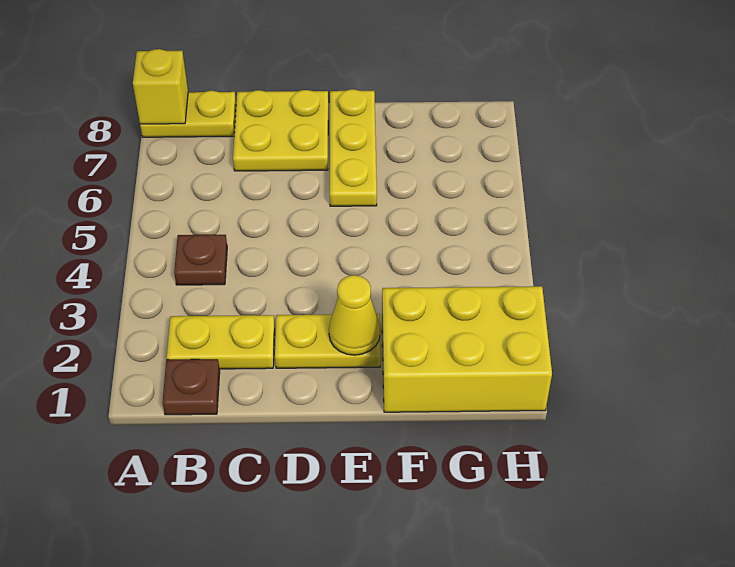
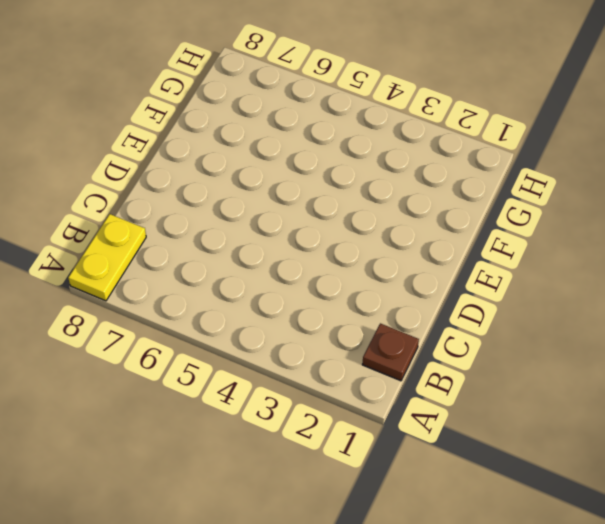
none -> yellow 1x2 plate [167,315,275,369]
none -> brown 1x1 plate [174,235,227,285]

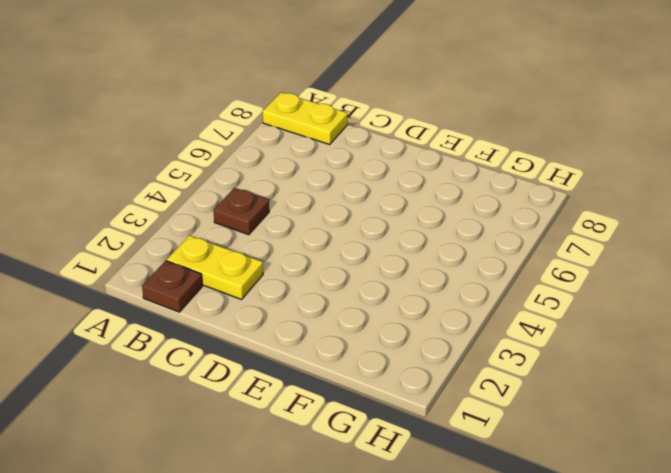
none -> yellow 2x2 plate [233,90,328,171]
none -> yellow 1x2 plate [275,314,381,368]

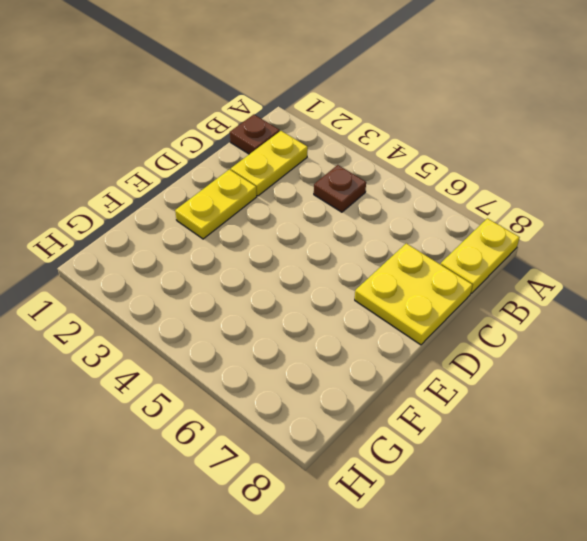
none -> yellow 1x3 plate [330,89,377,206]
none -> yellow 2x3 brick [382,286,552,412]

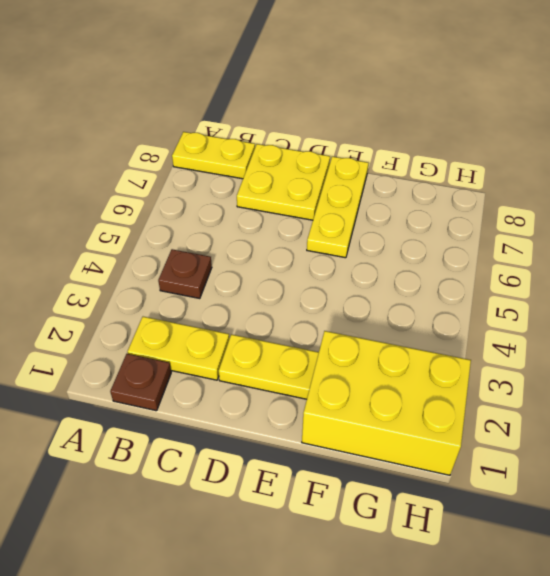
none -> yellow 1x1 brick [133,49,188,124]
none -> yellow 1x1 cone [329,275,380,355]

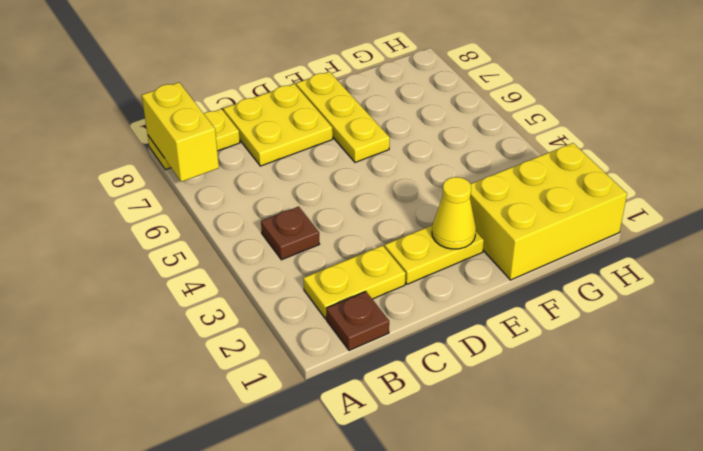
yellow 1x2 brick [142,82,219,182] -> yellow 1x1 brick [133,49,188,124]

